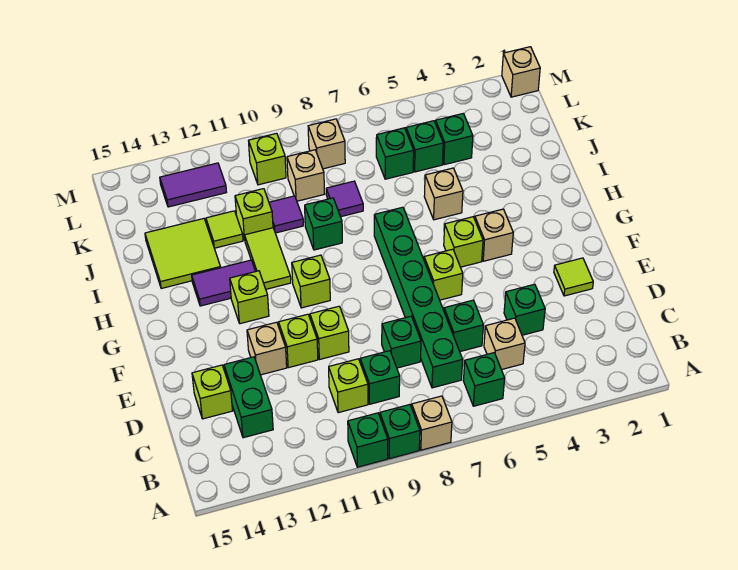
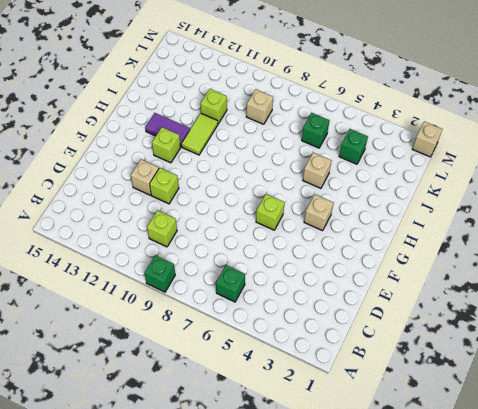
none -> tan 1x1 brick [412,396,452,450]
none -> green 1x1 brick [348,413,388,467]
none -> tan 1x1 brick [484,318,525,370]
none -> green 1x6 brick [374,207,463,388]

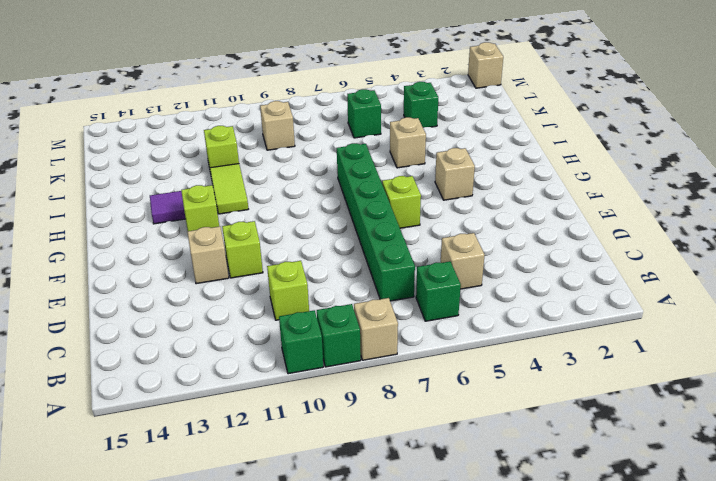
none -> green 1x1 brick [360,351,400,404]
none -> green 1x2 brick [224,357,273,438]
none -> green 1x1 brick [504,284,545,335]
none -> green 1x1 brick [444,300,483,352]

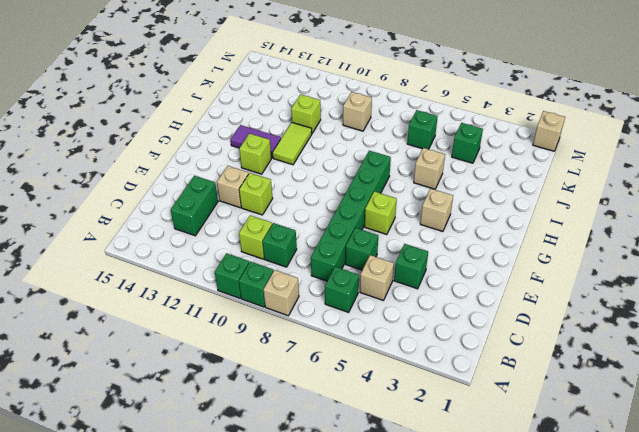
none -> green 1x1 brick [382,316,421,368]
none -> lime 1x1 brick [192,365,233,419]
none -> lime 1x1 tile [554,258,593,296]
none -> lime 1x1 brick [310,306,349,359]

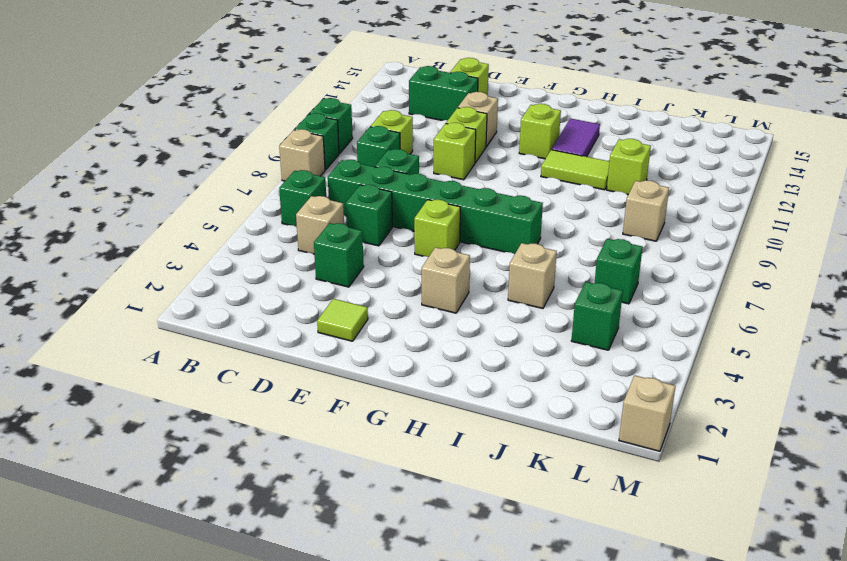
none -> lime 1x1 brick [444,217,483,267]
none -> lime 1x1 brick [292,255,330,308]
none -> green 1x1 brick [305,198,342,250]
none -> lime 2x2 tile [145,219,221,289]

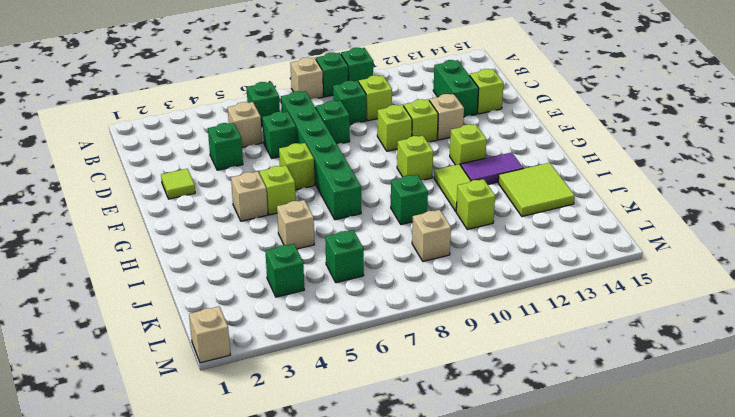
none -> purple 1x1 tile [326,181,363,217]
none -> purple 1x1 tile [269,196,303,233]
none -> lime 1x1 tile [206,211,243,248]
none -> green 1x1 brick [406,121,443,172]

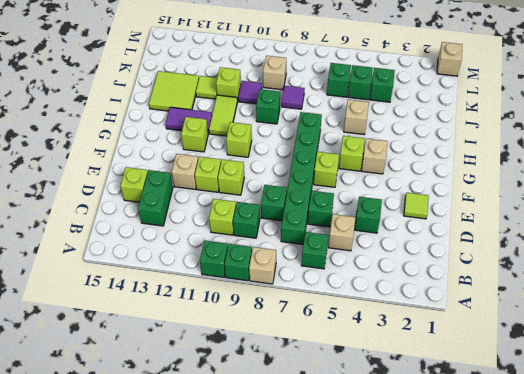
none -> tan 1x1 brick [308,119,345,169]
none -> lime 1x1 brick [249,133,286,185]
none -> purple 1x2 tile [160,163,226,207]

